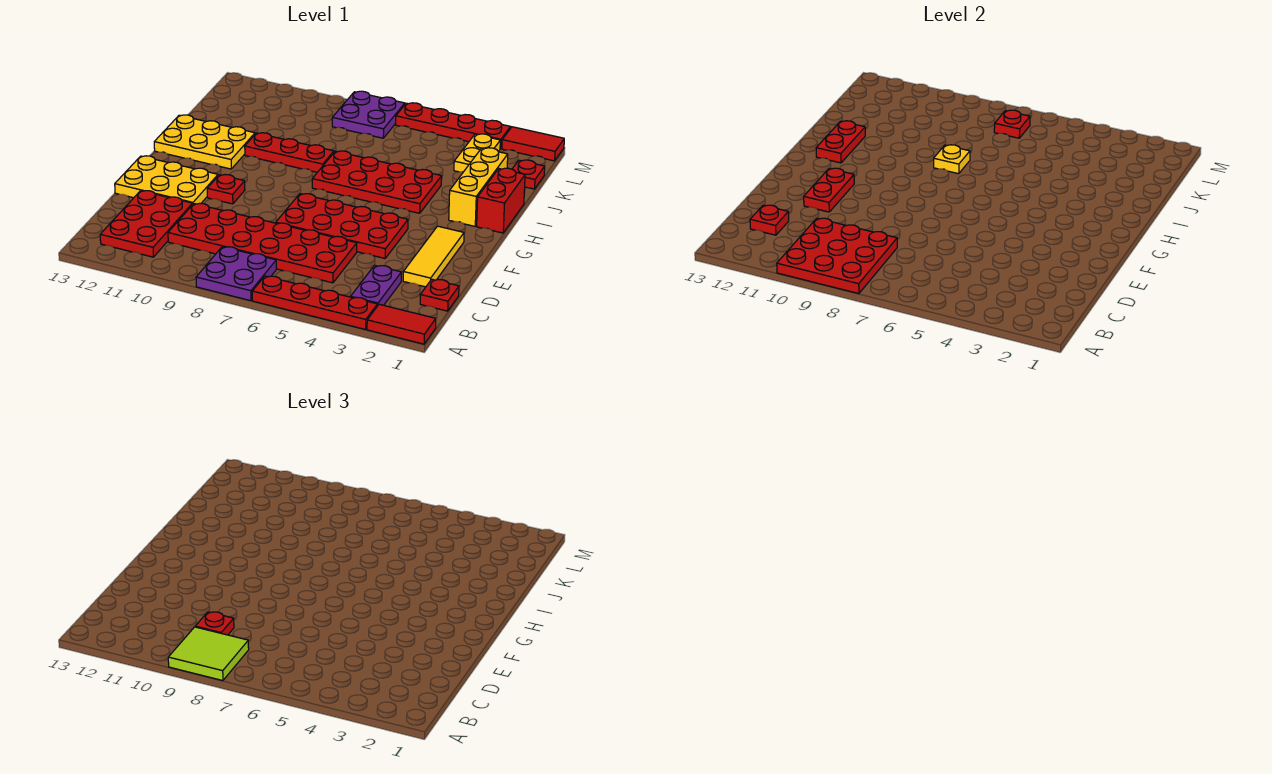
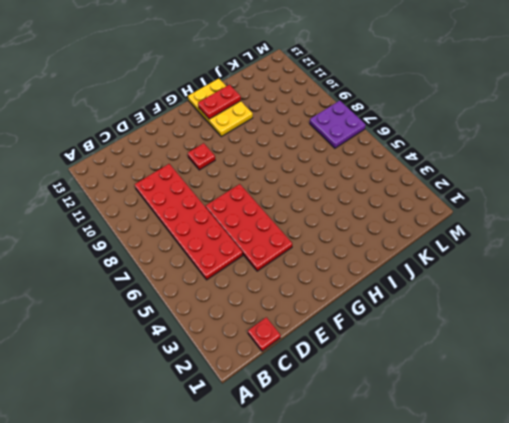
none -> red 1x2 tile [367,304,436,344]
none -> red 1x4 plate [252,276,377,329]
none -> purple 2x2 plate [196,247,276,301]

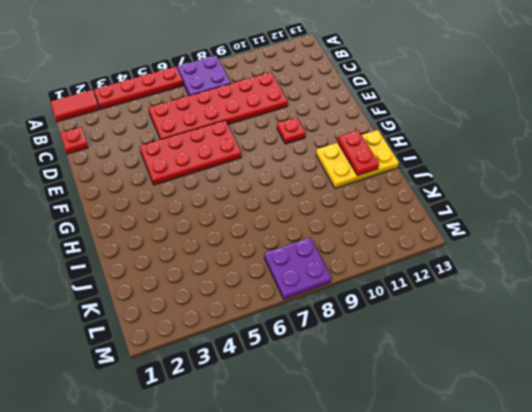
none -> purple 1x2 plate [351,265,401,306]
none -> red 2x3 plate [100,191,193,257]
none -> yellow 1x3 tile [403,226,464,287]

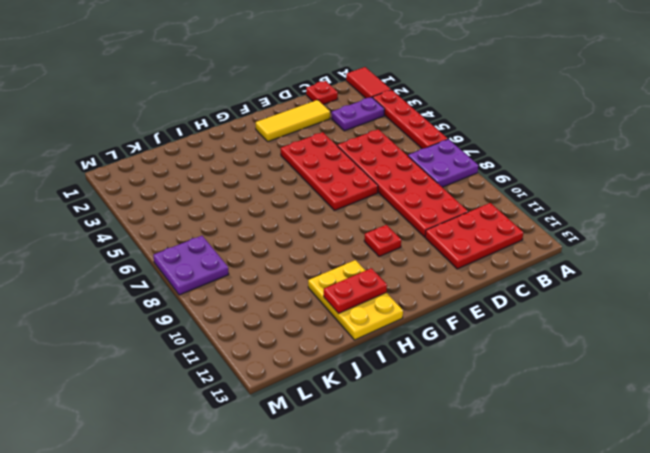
none -> yellow 2x3 plate [115,156,218,204]
none -> red 1x2 brick [477,168,525,233]
none -> yellow 1x3 brick [449,148,508,226]

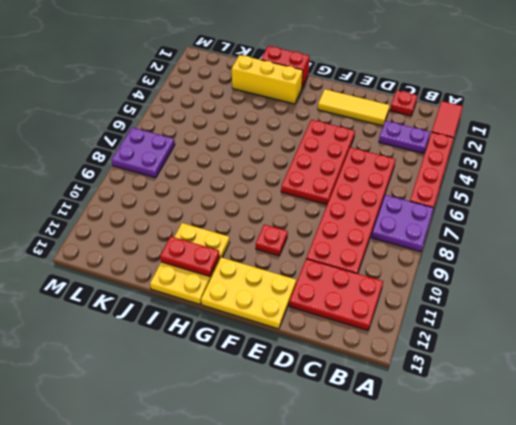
yellow 2x3 plate [201,257,296,329] -> yellow 2x3 plate turned to [115,156,218,204]
none -> red 2x4 plate [312,151,442,213]
none -> red 1x3 plate [245,133,334,172]
none -> red 1x1 plate [512,160,545,189]

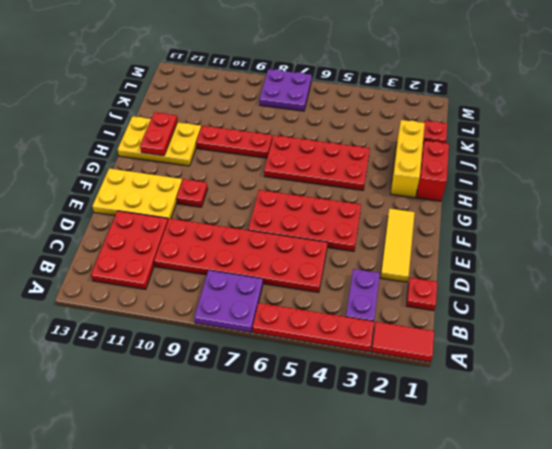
none -> yellow 1x2 plate [454,134,500,172]
none -> red 1x2 tile [502,127,564,161]
none -> red 1x4 plate [396,103,511,149]

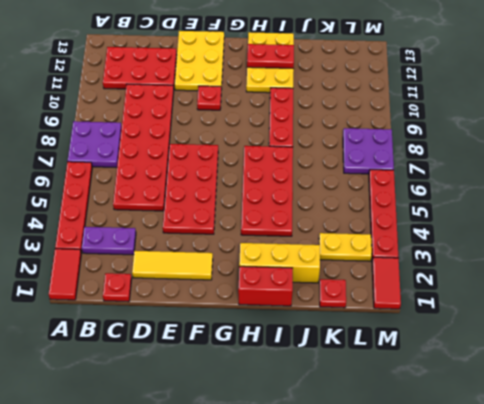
none -> red 3x3 plate [777,218,897,294]
none -> red 1x1 plate [750,205,789,235]
none -> red 1x2 plate [804,168,854,212]

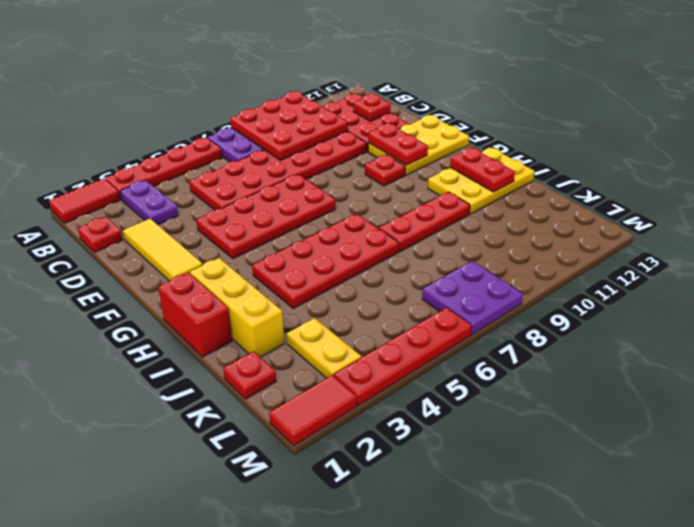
none -> yellow 1x1 plate [934,145,970,174]
none -> red 1x1 plate [994,110,1030,138]
none -> lime 2x2 tile [168,627,249,681]

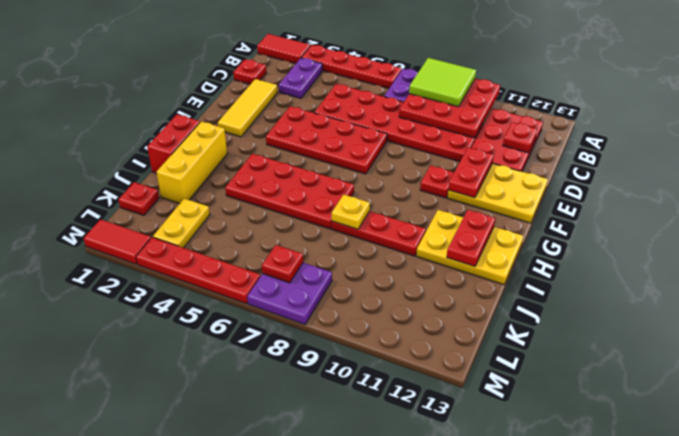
none -> red 1x1 plate [195,612,234,635]

